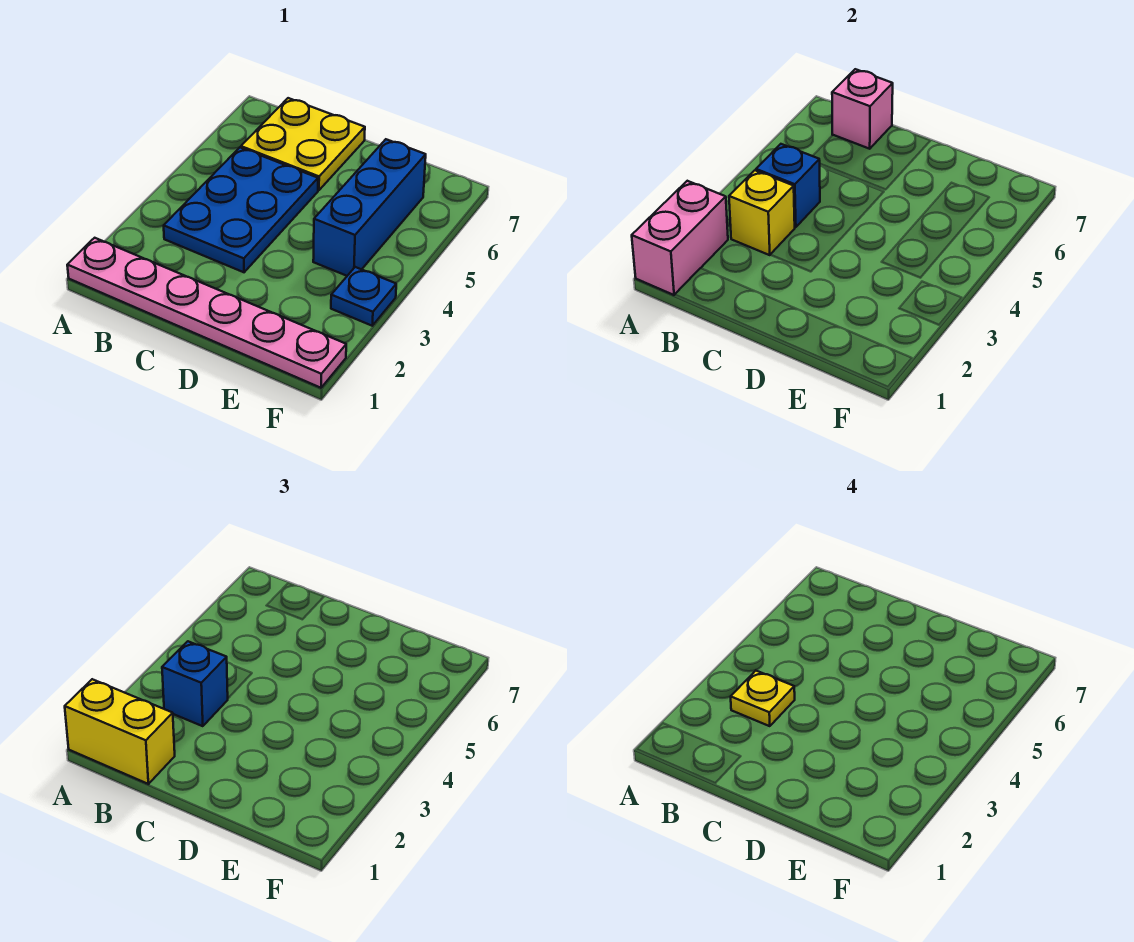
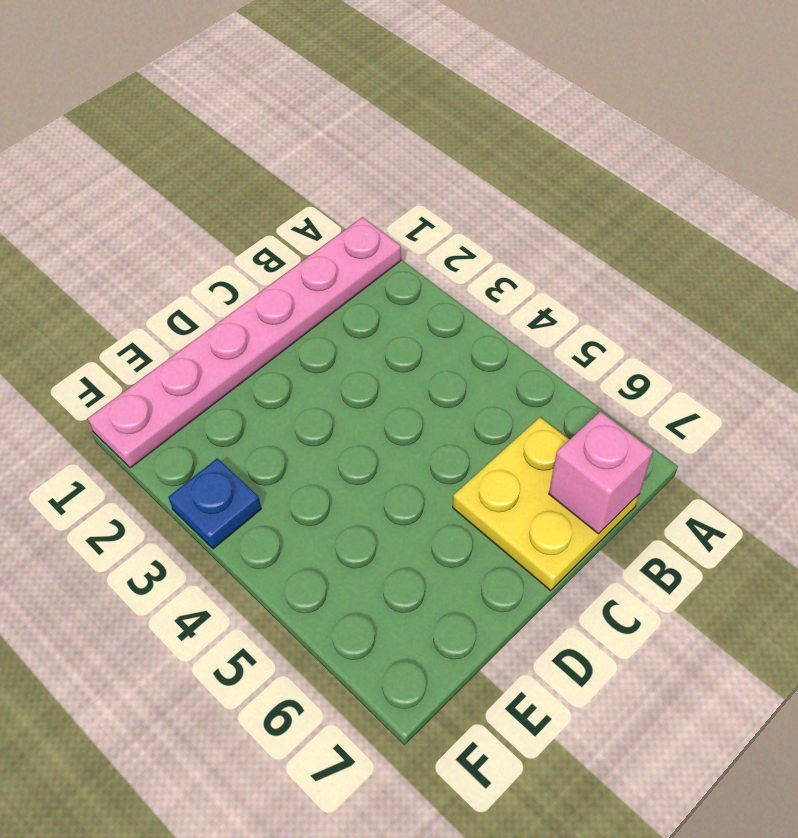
none -> blue 2x3 plate [164,148,318,272]
none -> blue 1x3 brick [313,139,426,276]
none -> pink 1x2 brick [632,181,728,295]

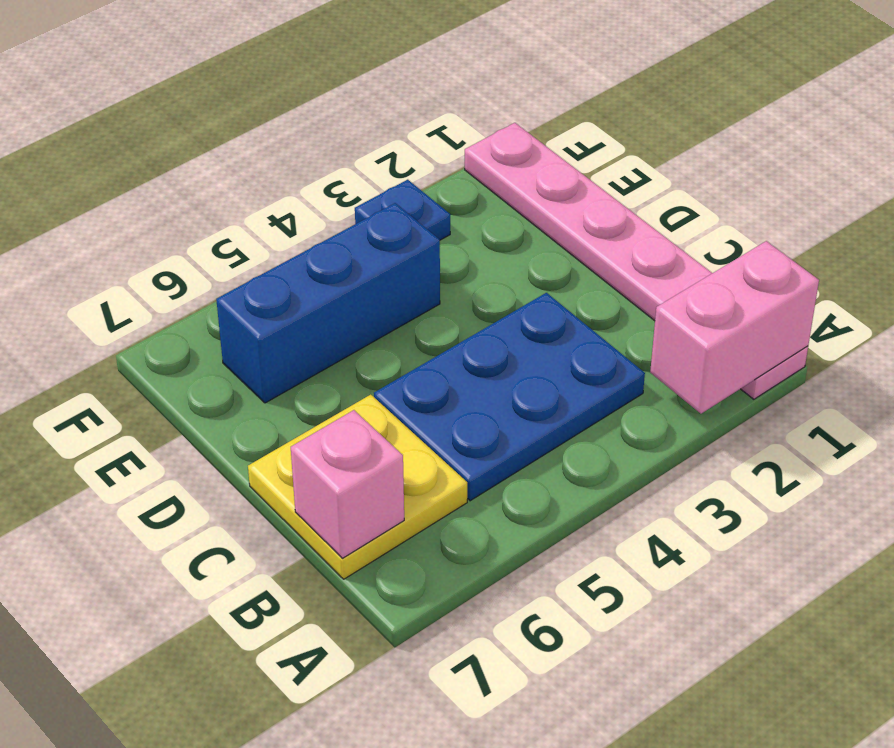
none -> yellow 1x1 brick [729,170,795,255]
none -> blue 1x1 brick [756,144,820,227]
none -> yellow 1x2 brick [65,679,175,784]

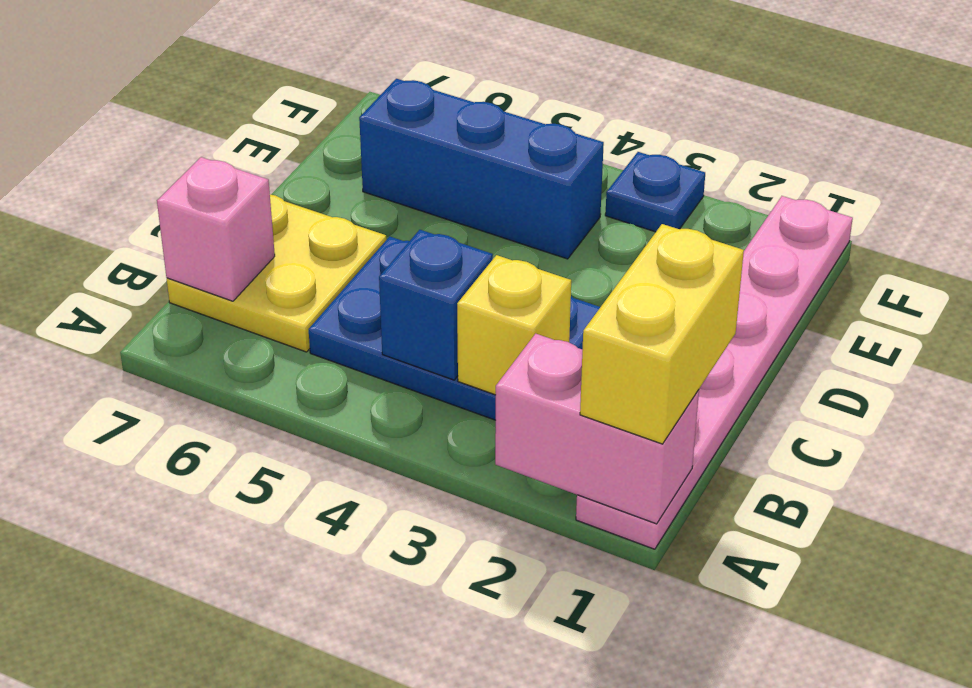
none -> blue 1x1 brick [162,641,228,726]
none -> yellow 1x1 plate [731,671,795,726]

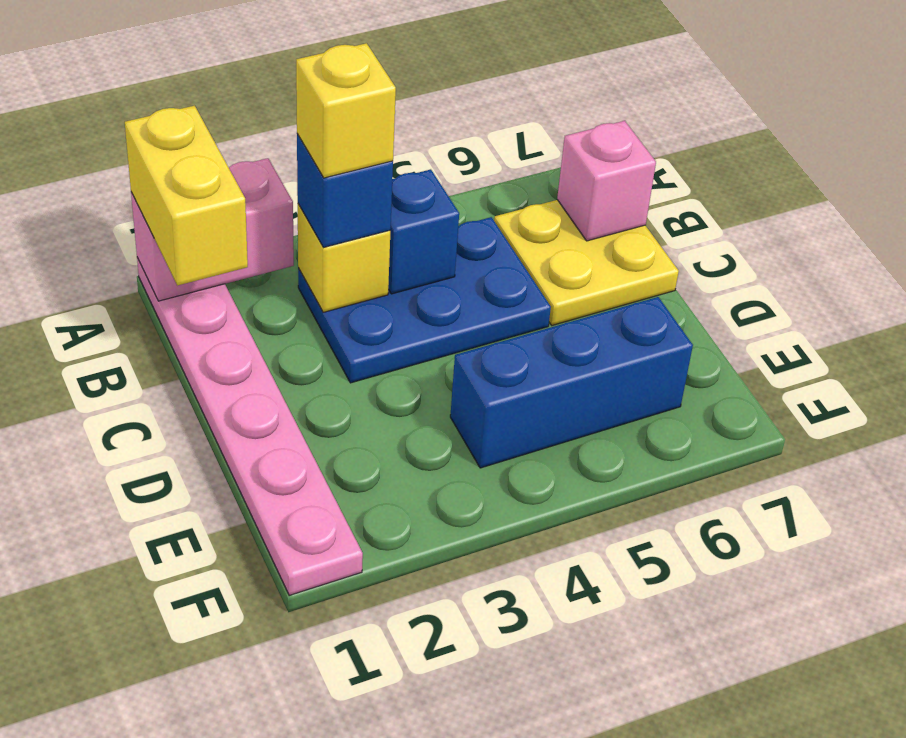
yellow 1x1 brick [296,43,396,178] -> yellow 1x1 plate [731,671,795,726]
none -> blue 1x1 plate [331,267,396,326]

